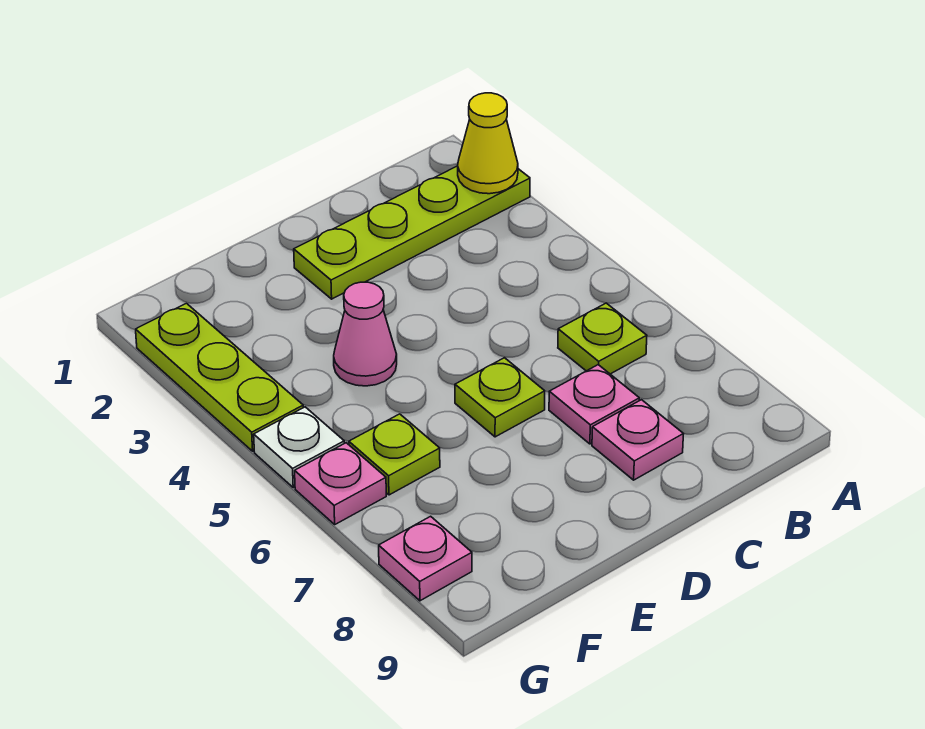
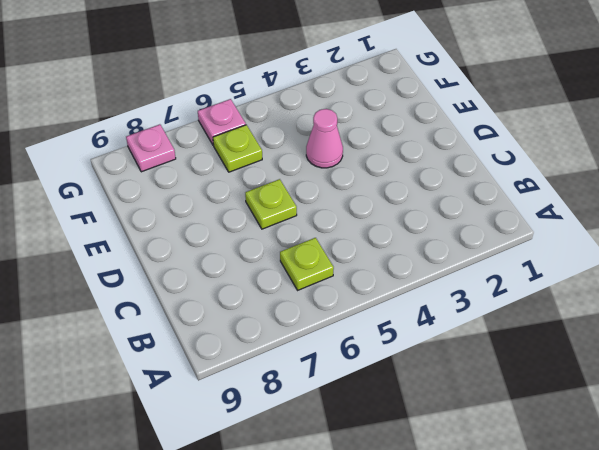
none -> lime 1x4 plate [294,166,530,299]
none -> pink 1x1 plate [549,365,639,444]
none -> pink 1x1 plate [592,400,683,480]

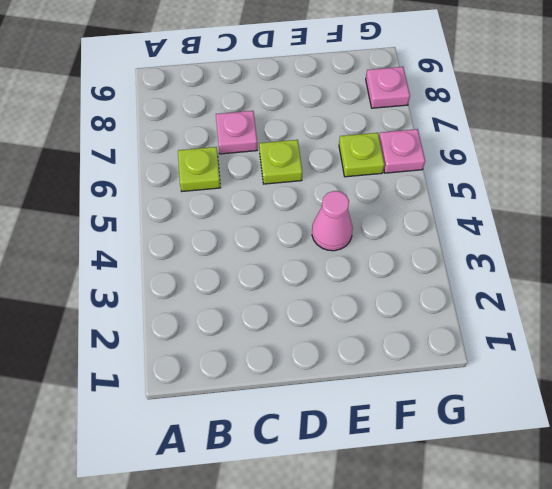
none -> lime 1x4 plate [294,166,530,299]
none -> pink 1x1 plate [592,400,683,480]
none -> lime 1x3 plate [136,303,303,451]

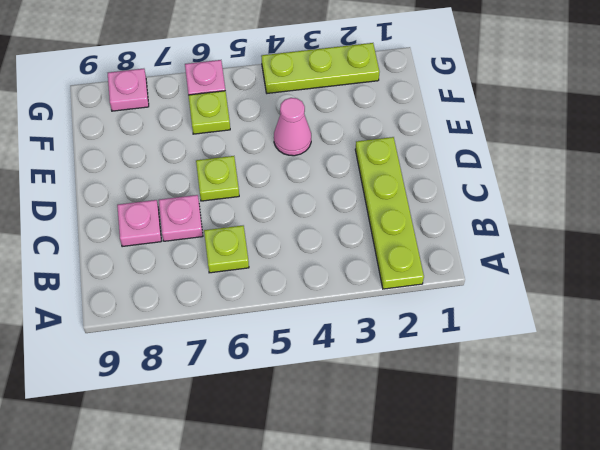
none -> white 1x1 plate [254,407,344,488]
none -> yellow 1x1 cone [458,93,518,194]

